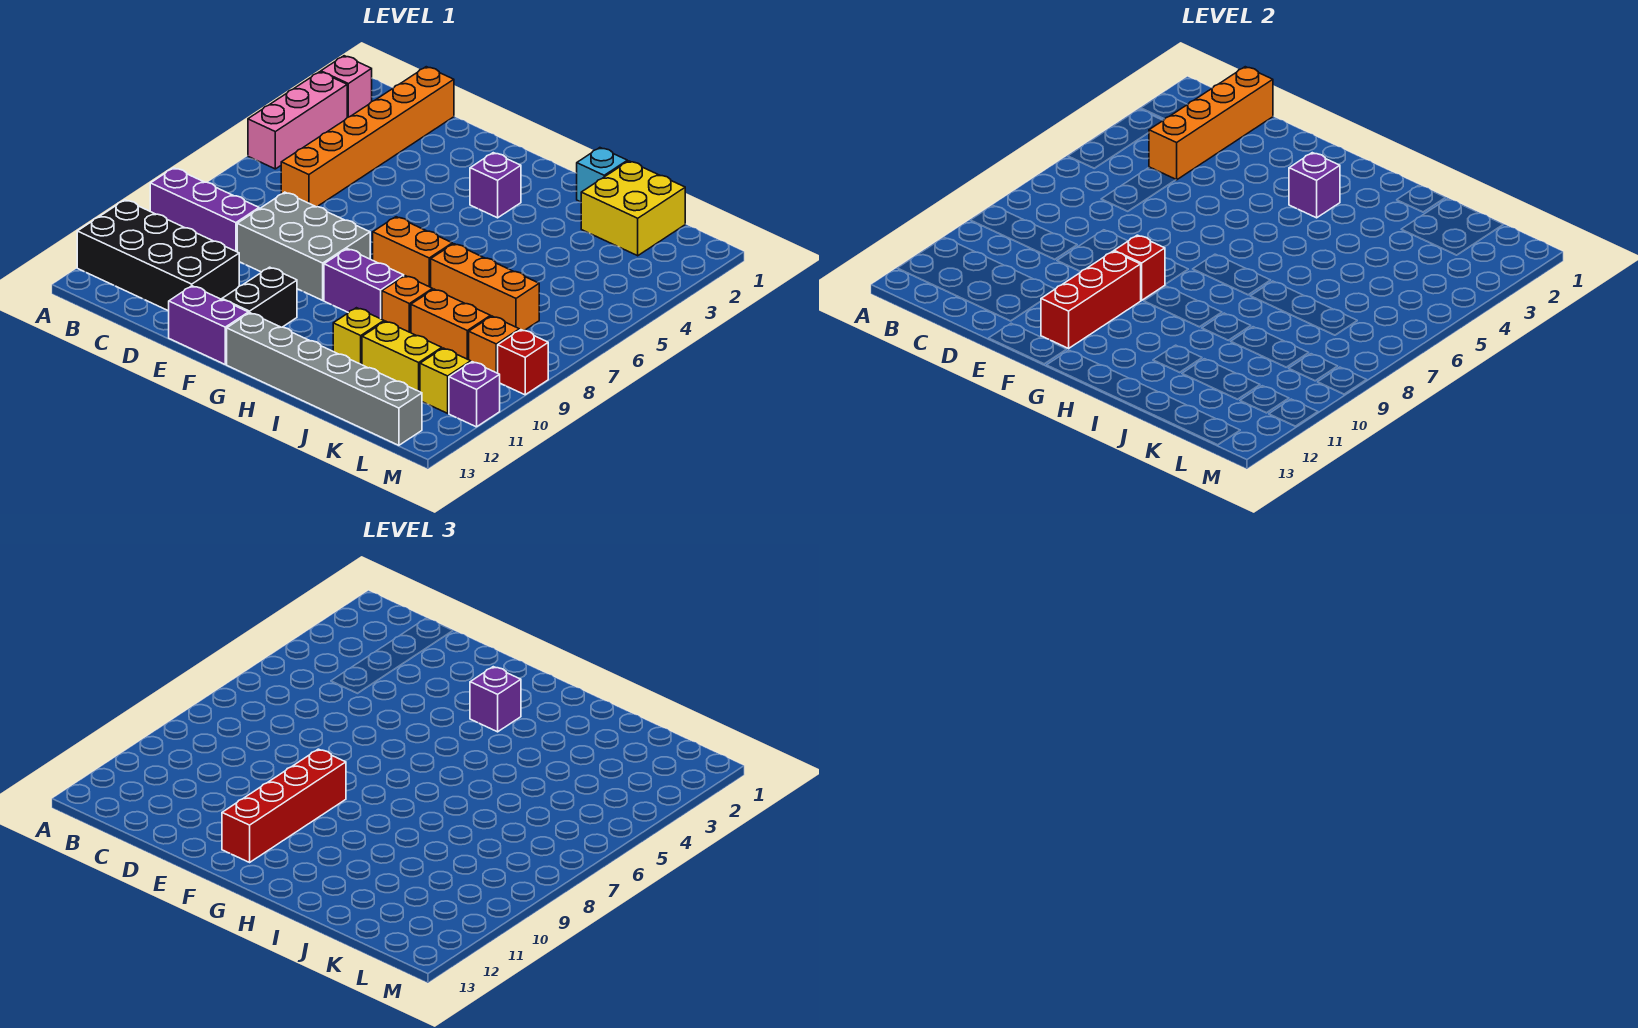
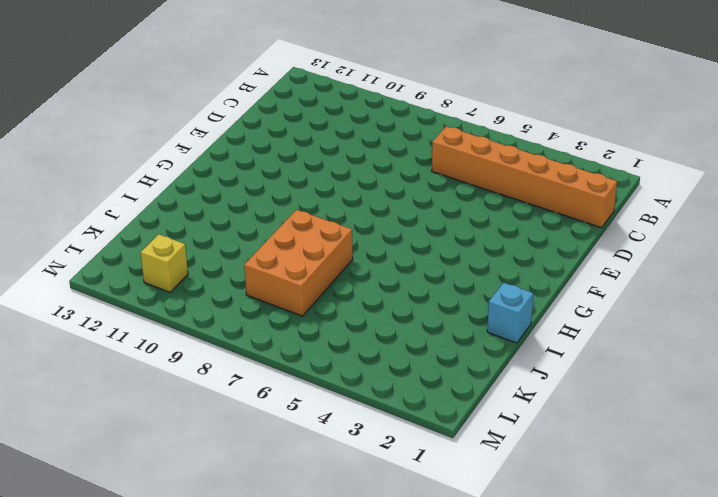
orange 2x3 brick [244,210,353,316] -> orange 1x3 brick [431,244,539,331]
none -> pink 1x1 brick [321,56,372,117]
none -> pink 1x3 brick [248,72,347,169]
none -> purple 1x3 brick [150,168,259,252]

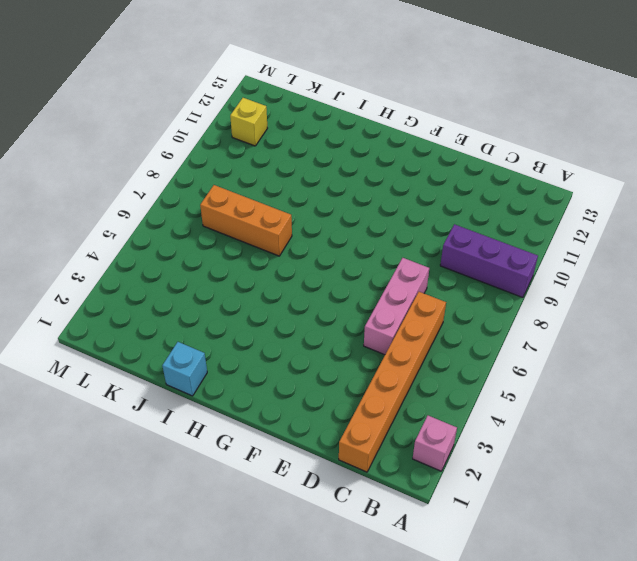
pink 1x3 brick [364,258,429,355] -> pink 1x3 brick moved to [248,72,347,169]
none -> black 2x4 brick [77,200,239,311]
none -> grey 2x3 brick [237,192,370,300]
none -> purple 1x2 brick [169,286,248,364]

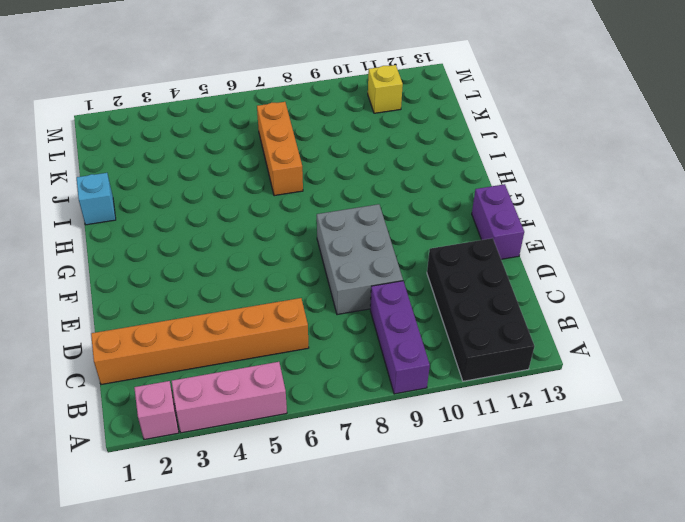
none -> black 1x2 brick [222,267,297,327]
none -> purple 1x1 brick [470,153,521,218]
none -> orange 1x2 brick [373,217,452,287]

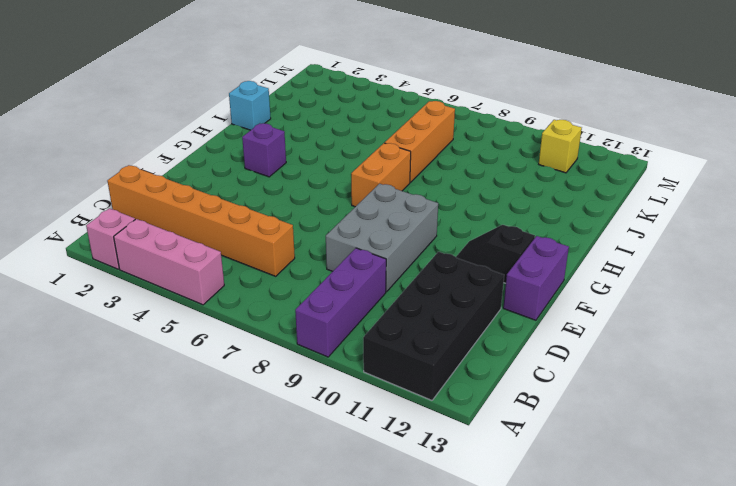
black 1x2 slope [456,225,535,283] -> black 1x2 brick [222,267,297,327]
none -> purple 1x2 brick [324,249,404,319]
none -> grey 1x6 brick [227,313,422,445]
none -> orange 1x1 brick [382,276,433,333]

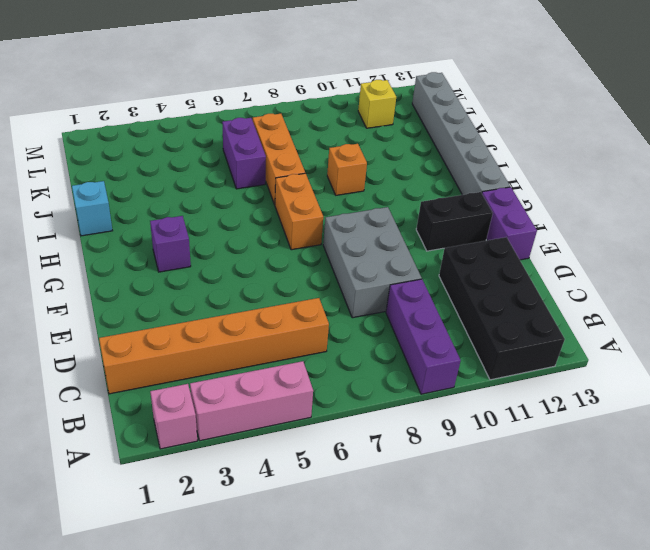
purple 1x2 brick [222,118,266,189] -> purple 1x2 brick moved to [324,249,404,319]
none -> yellow 1x1 brick [333,308,384,365]
none -> yellow 2x2 brick [581,161,685,256]
none -> orange 1x2 brick [411,289,491,360]

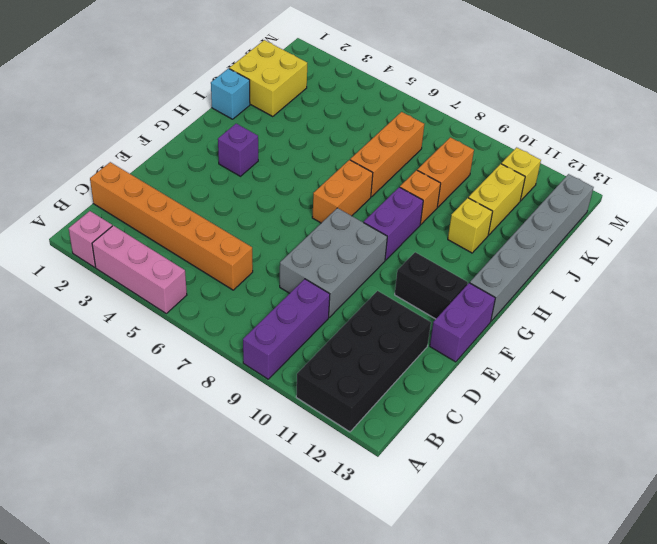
none -> orange 1x1 brick [469,316,519,373]
none -> red 1x1 brick [498,330,548,395]
none -> purple 1x1 brick [449,362,500,427]

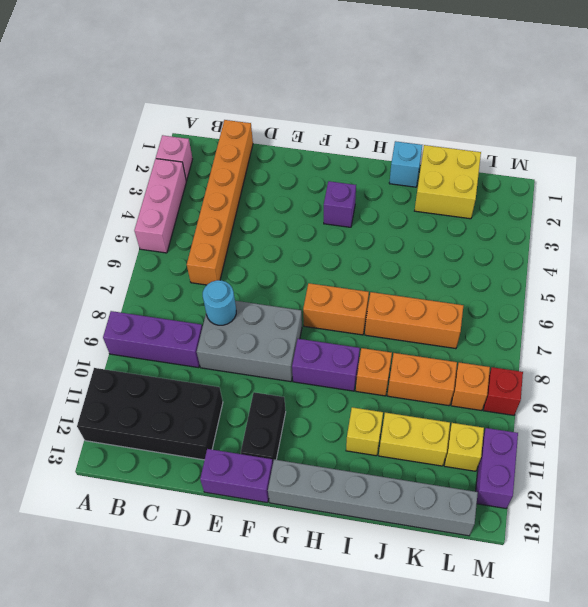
cyan 1x1 round brick [203,280,236,325] -> none
purple 1x2 brick [476,428,518,509] -> purple 1x1 brick [449,362,500,427]
none -> orange 1x4 brick [1149,67,1273,180]
none -> red 1x1 brick [1114,235,1165,300]
none -> red 1x3 brick [1041,251,1141,348]

